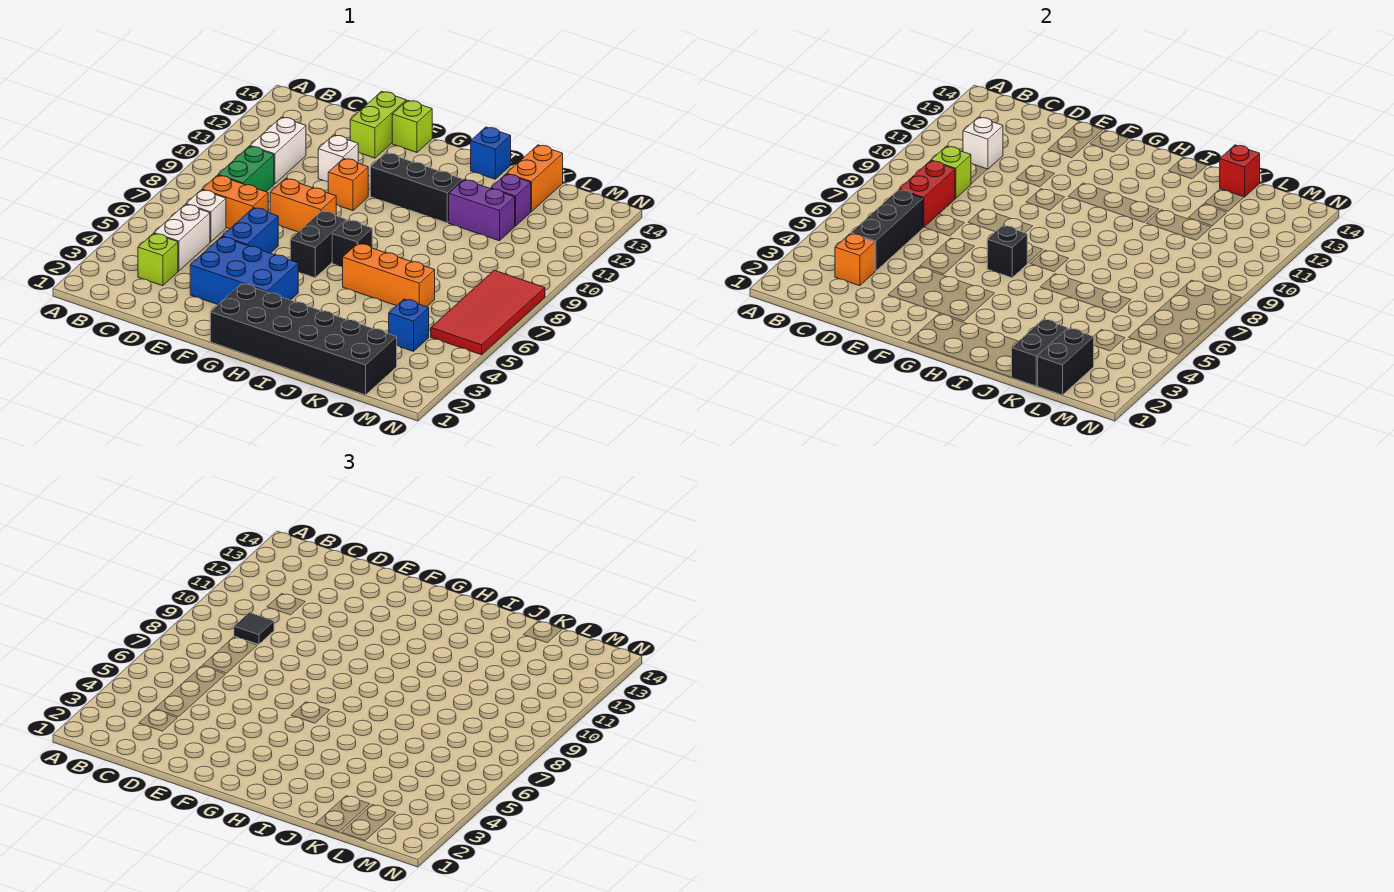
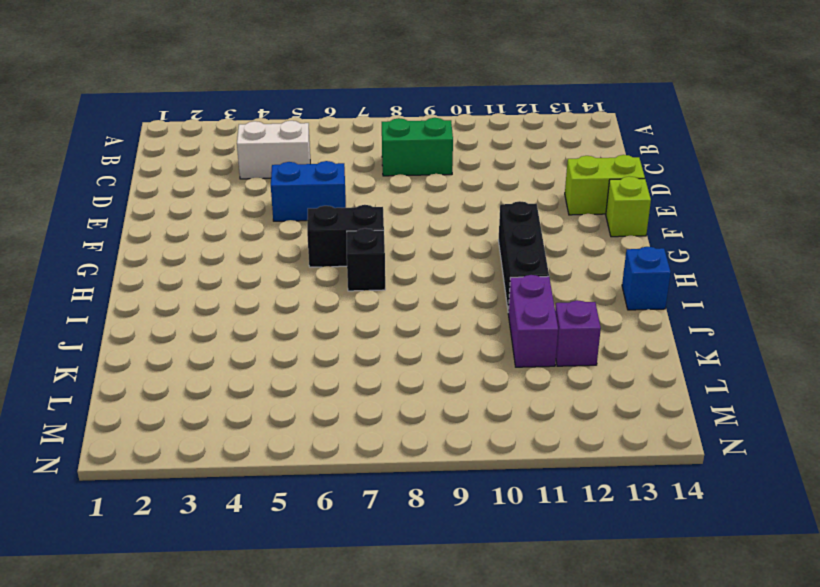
none -> lime 1x1 brick [138,233,178,286]
none -> white 1x1 brick [186,190,226,242]
none -> orange 1x2 brick [202,175,268,229]
none -> white 1x2 brick [250,117,306,184]

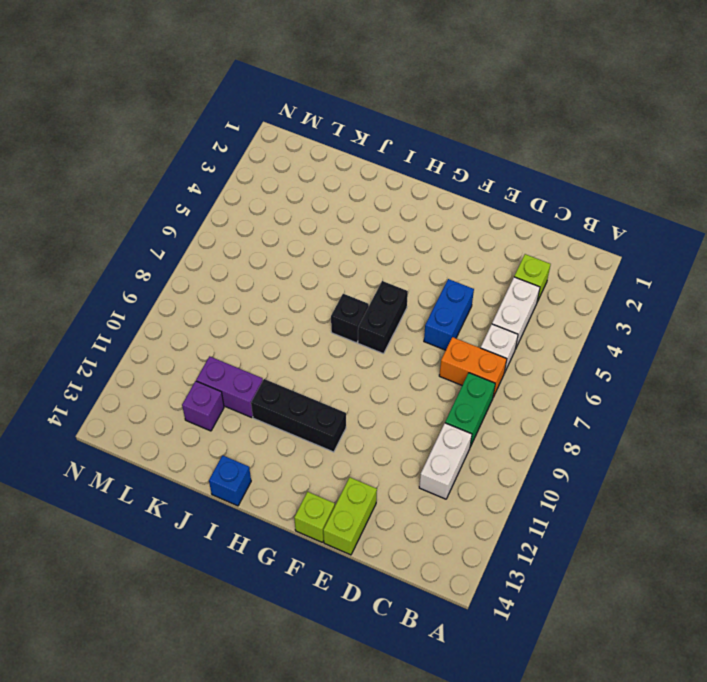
none -> blue 2x3 brick [190,237,298,305]
none -> orange 1x2 brick [270,179,336,232]
none -> white 1x1 brick [318,135,358,182]
none -> orange 1x1 brick [328,158,368,211]

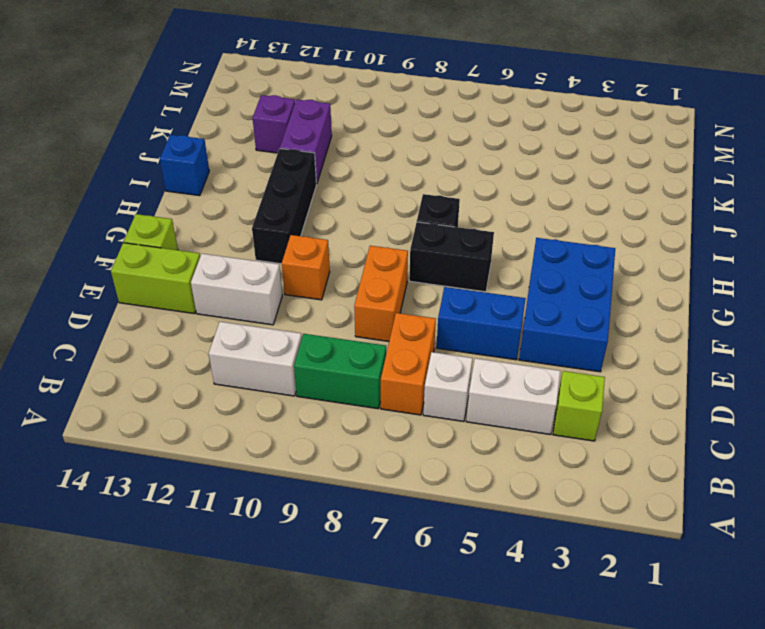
white 1x2 brick [191,254,282,325] -> white 1x1 brick [318,135,358,182]
none -> black 2x6 brick [210,284,397,395]
none -> orange 1x3 brick [343,243,435,307]
none -> orange 1x2 brick [507,145,563,212]
none -> blue 1x1 brick [389,299,429,351]

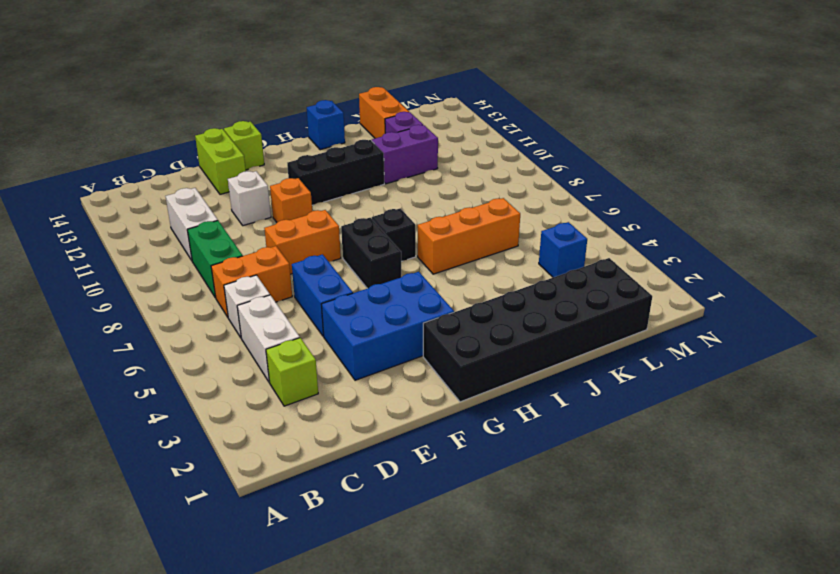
none -> red 2x4 tile [431,270,545,355]
none -> orange 1x1 brick [835,233,875,286]
none -> black 1x3 brick [851,190,923,271]
none -> red 1x2 brick [899,161,955,228]

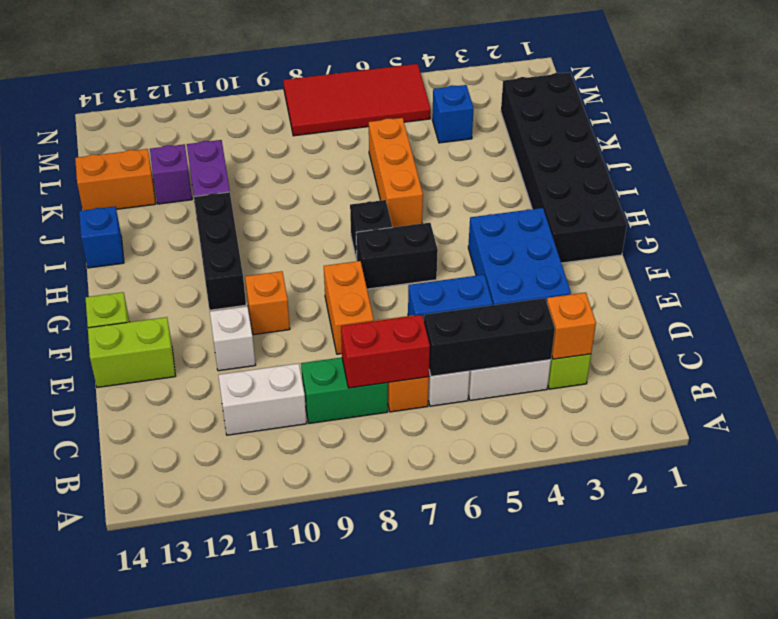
none -> lime 1x1 brick [931,146,971,198]
none -> white 1x1 brick [963,117,1003,169]
none -> black 1x1 brick [987,225,1027,278]
none -> black 1x2 brick [1012,319,1068,386]

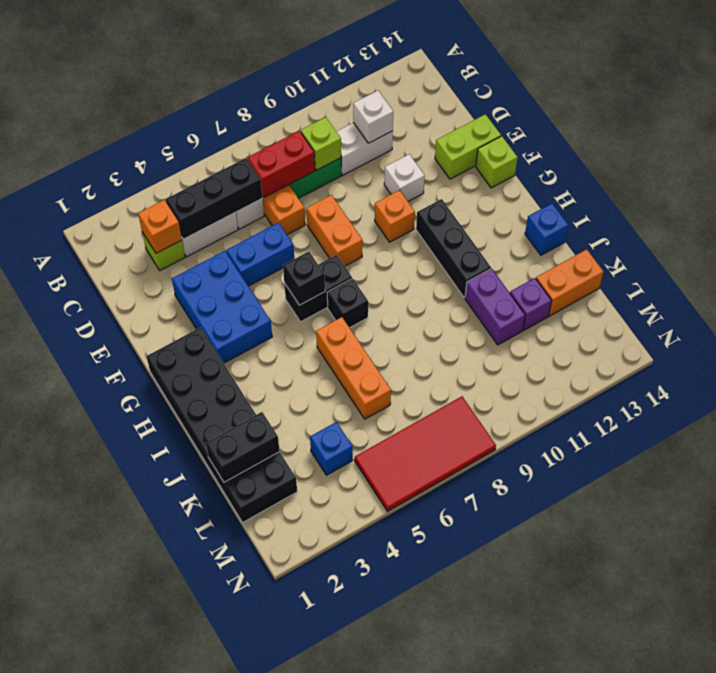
none -> red 1x1 brick [1220,145,1260,197]
none -> black 1x2 brick [1038,328,1094,395]
none -> black 1x1 tile [234,613,274,644]

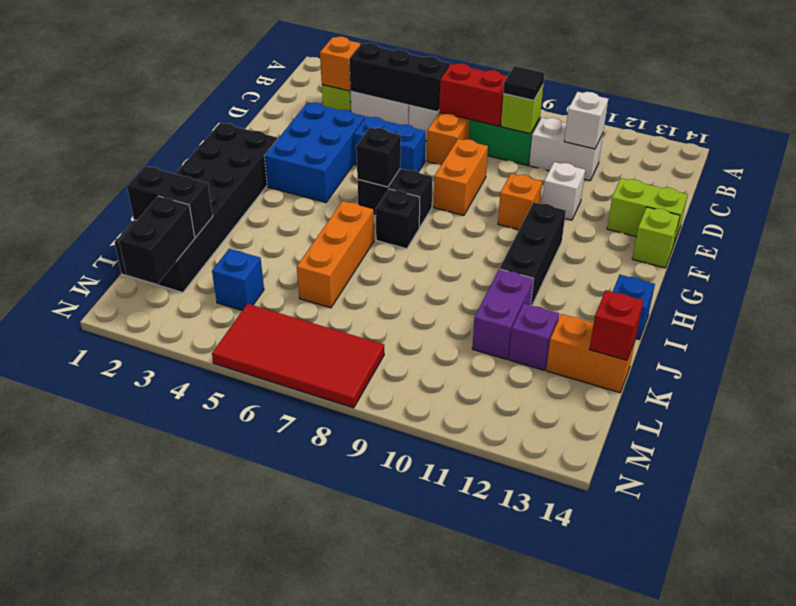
black 1x2 brick [119,196,195,284] -> black 1x2 brick turned to [1038,328,1094,395]

